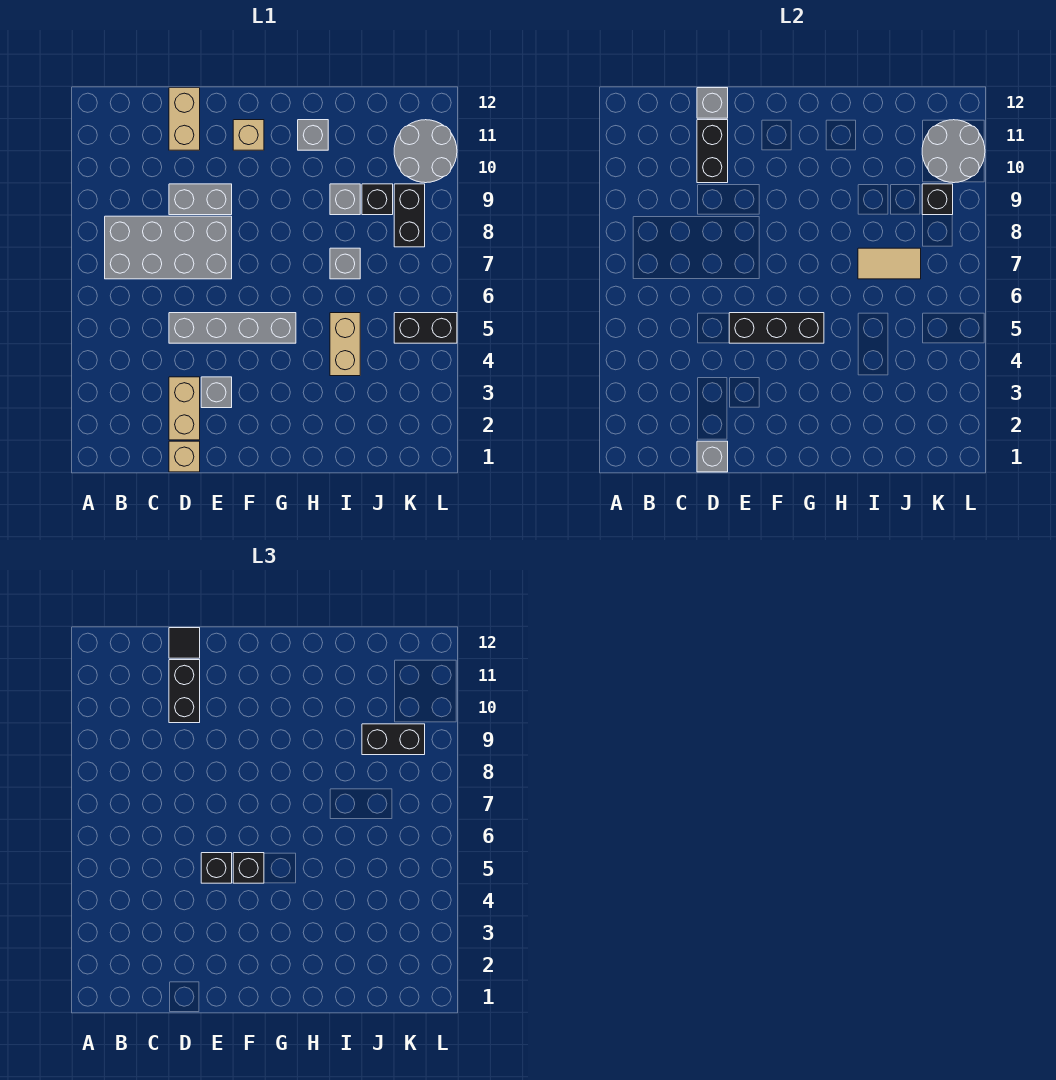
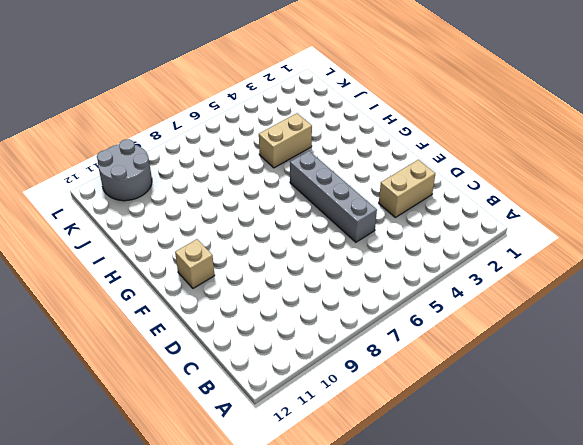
none -> grey 2x4 brick [105,216,232,279]
none -> tan 1x1 brick [169,441,200,472]
none -> grey 1x2 brick [169,184,232,215]

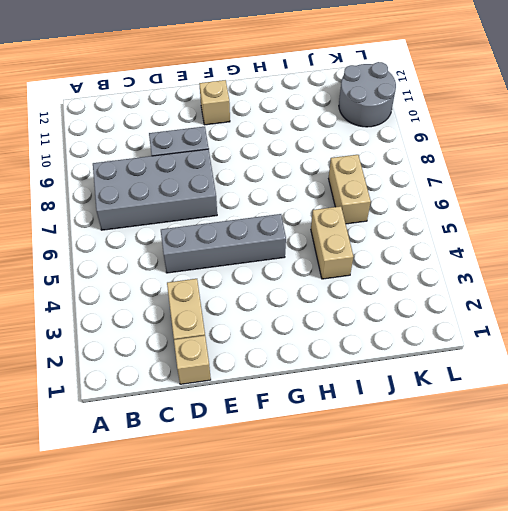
tan 1x2 brick [329,155,371,224] -> tan 1x2 brick moved to [169,88,200,150]
none -> grey 1x1 brick [201,377,232,408]
none -> grey 1x1 brick [298,120,328,150]
none -> grey 1x1 brick [330,248,360,279]

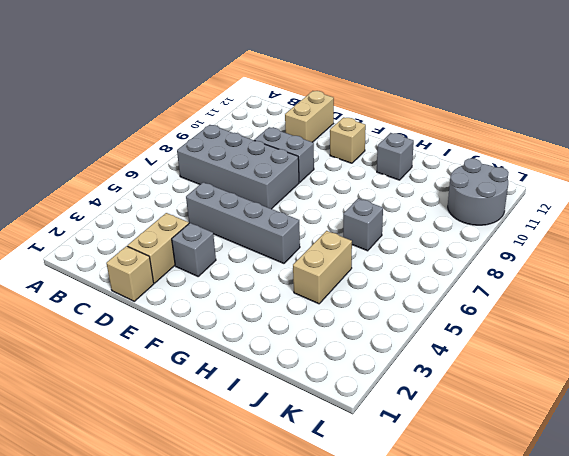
none -> grey 1x1 brick [330,184,360,215]
none -> black 1x1 brick [362,184,393,215]
none -> black 1x2 brick [394,313,457,343]

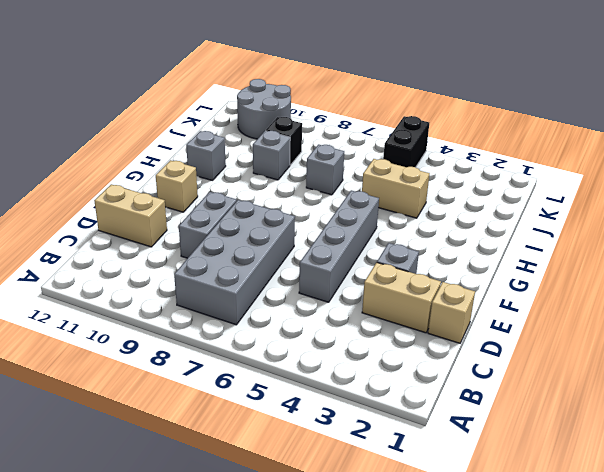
none -> black 1x2 brick [394,184,425,247]
none -> grey 1x1 brick [697,441,728,472]
none -> black 1x2 brick [697,120,728,183]

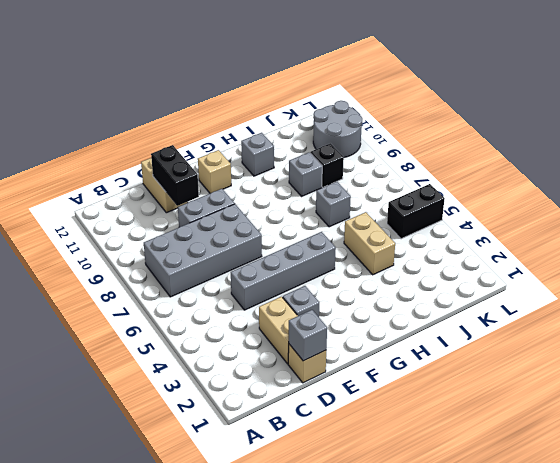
none -> black 1x2 brick [394,184,425,247]
none -> grey 1x1 brick [697,88,728,118]
none -> black 1x3 brick [729,313,824,343]

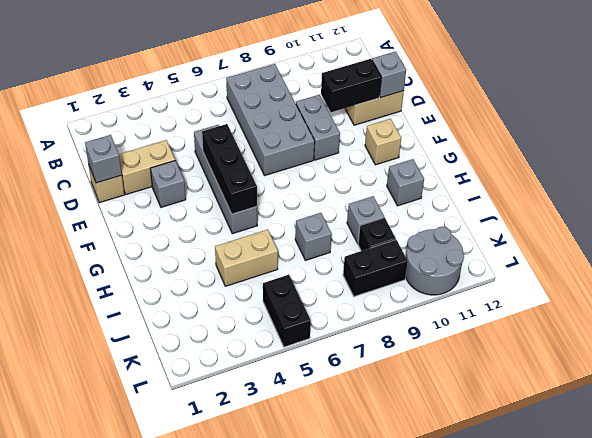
none -> tan 1x2 tile [858,248,921,279]
none -> black 1x1 brick [922,184,953,215]
none -> grey 2x2 round brick [922,120,985,183]

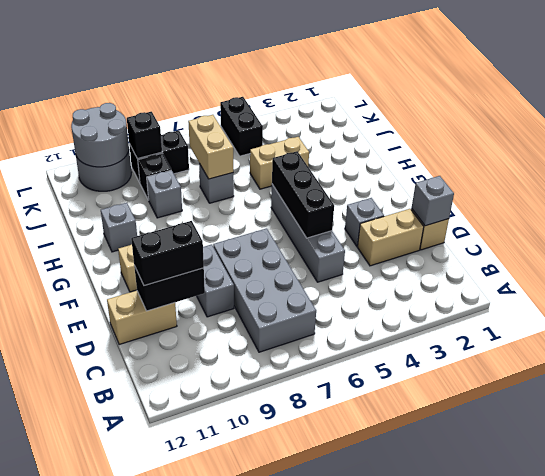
tan 1x2 brick [188,115,233,179] -> tan 1x2 tile [858,248,921,279]
none -> grey 1x1 brick [697,88,728,118]
none -> black 1x1 tile [169,628,200,658]
none -> black 1x1 brick [201,853,232,883]

